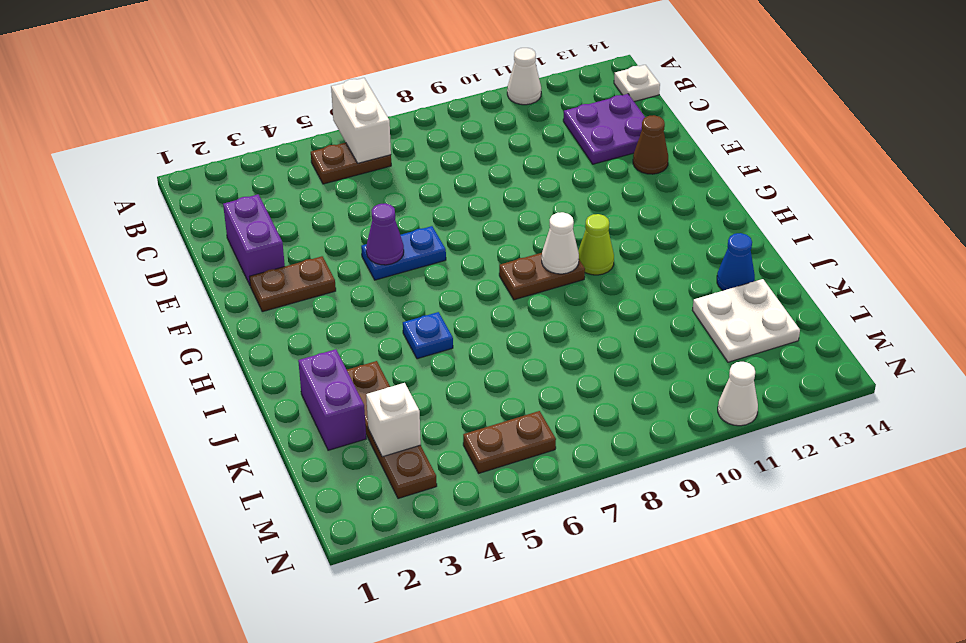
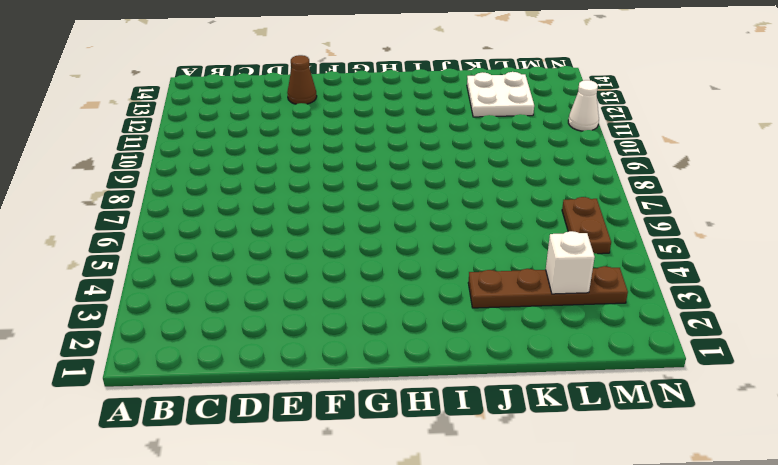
none -> white 1x1 cone [507,48,541,105]
none -> brown 1x2 plate [311,143,391,184]
none -> white 1x1 plate [614,65,660,102]

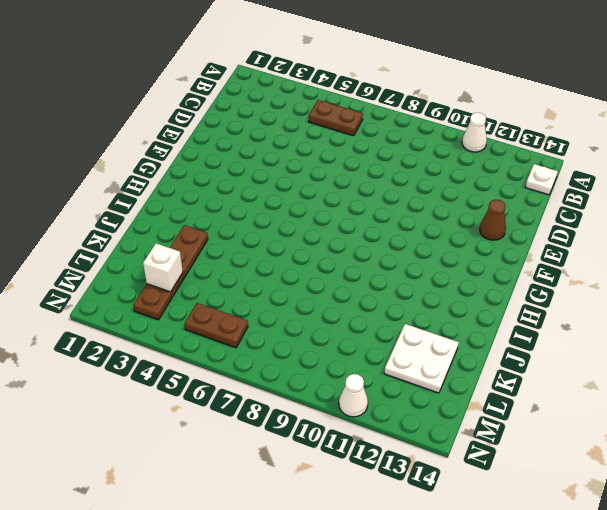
none -> purple 2x2 plate [563,94,645,164]
none -> purple 1x2 brick [223,194,285,285]
none -> brown 1x2 plate [250,256,336,312]

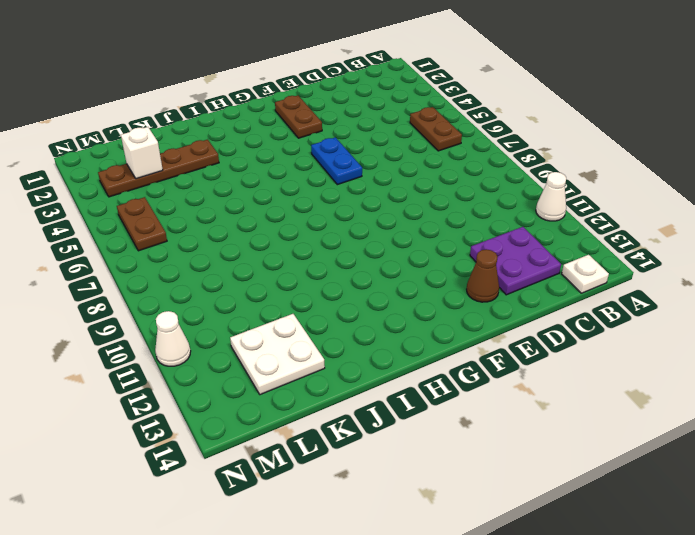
none -> purple 1x2 brick [223,194,285,285]
none -> brown 1x2 plate [499,253,585,300]
none -> lime 1x1 cone [578,214,614,275]

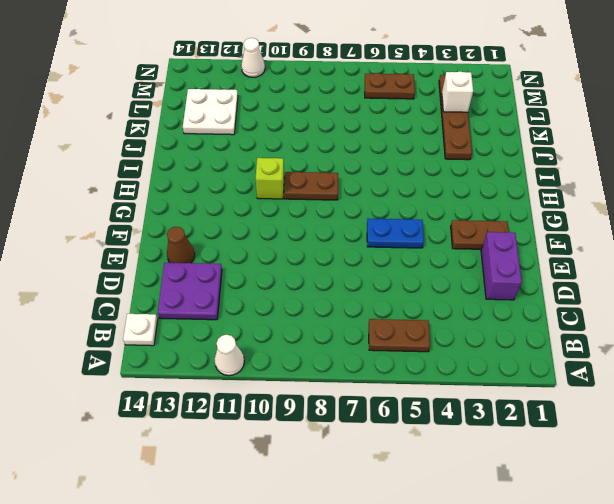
lime 1x1 brick [256,158,284,199] -> lime 1x1 cone [578,214,614,275]
none -> blue 1x1 plate [403,312,453,359]
none -> purple 1x2 brick [298,349,366,450]
none -> blue 1x1 cone [717,233,755,291]

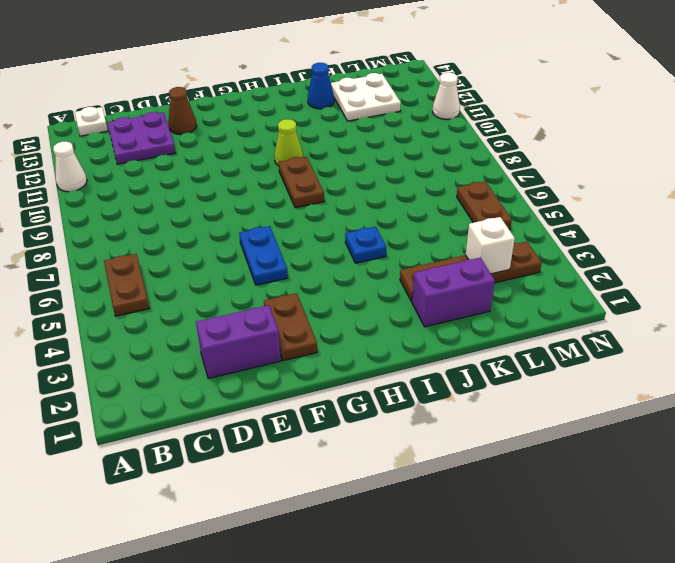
none -> white 1x2 brick [331,78,391,163]
none -> purple 1x1 cone [366,203,404,265]
none -> white 1x1 cone [542,212,579,274]

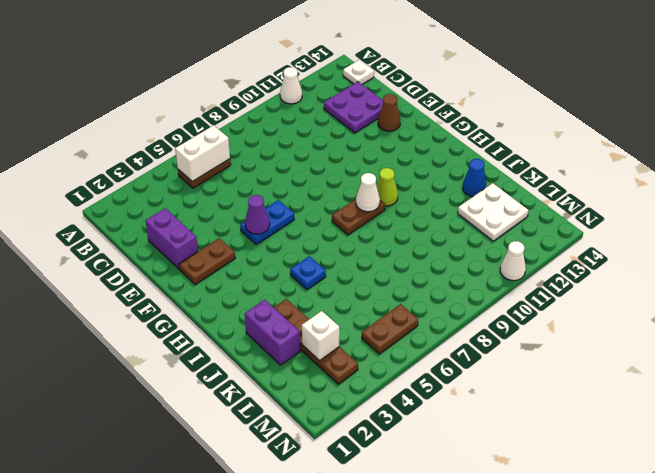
white 1x2 brick [175,125,230,181] -> white 1x2 brick turned to [331,78,391,163]

